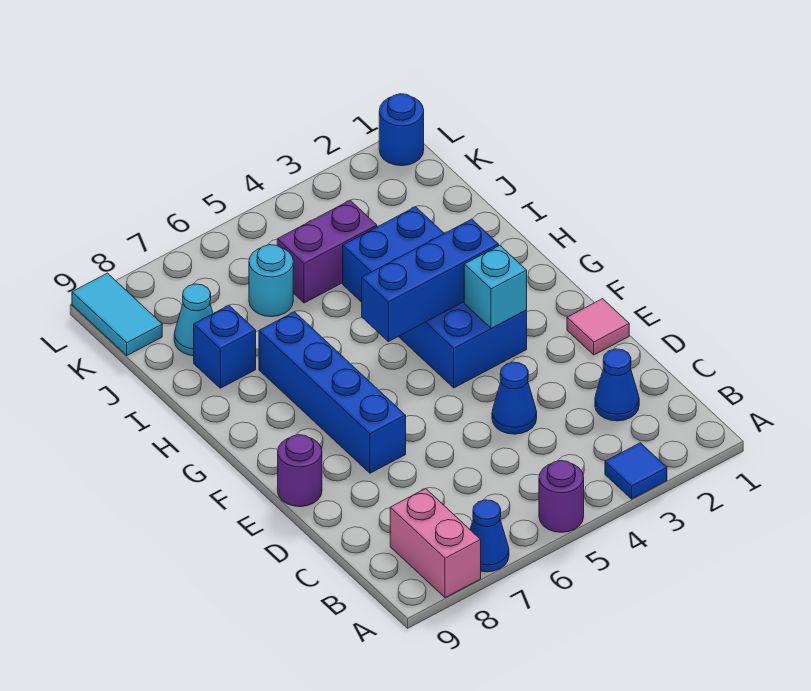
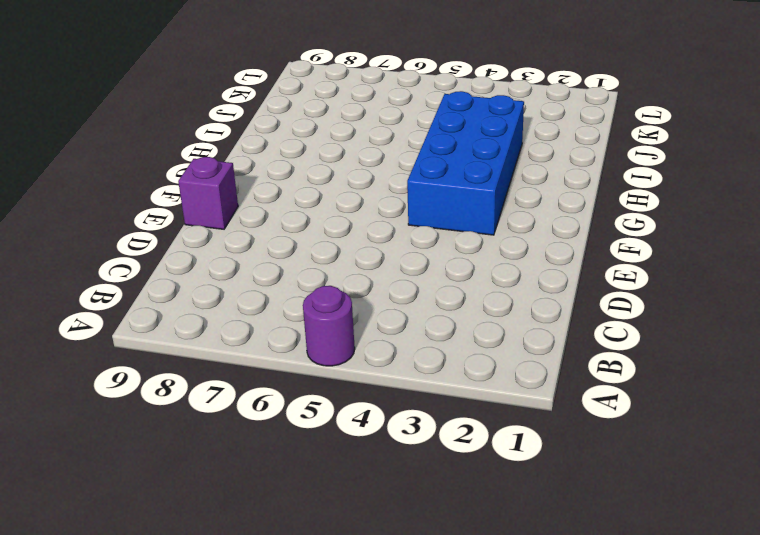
purple 1x1 brick [178,157,238,229] -> purple 1x1 round brick [278,435,322,507]
none -> blue 1x1 tile [605,443,667,499]
none -> blue 1x1 cone [470,500,509,572]
none -> pink 1x2 brick [390,489,481,598]

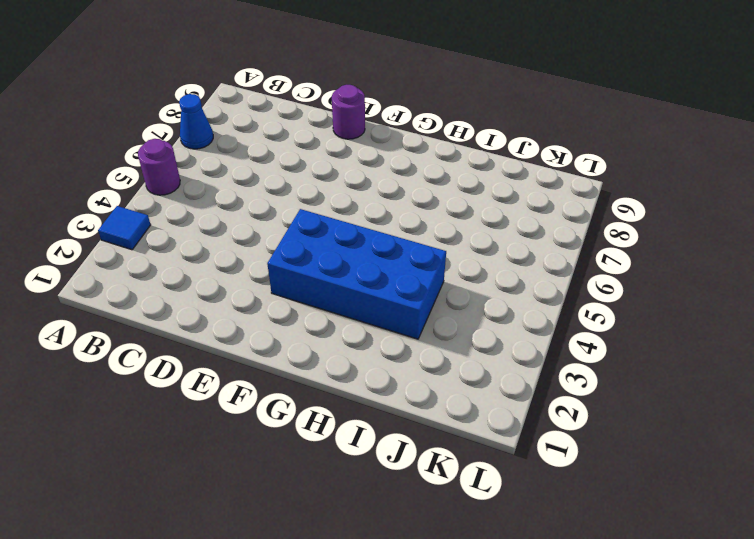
none -> pink 1x2 brick [390,489,481,598]
none -> blue 1x1 cone [595,349,639,421]
none -> blue 1x1 cone [492,362,537,434]

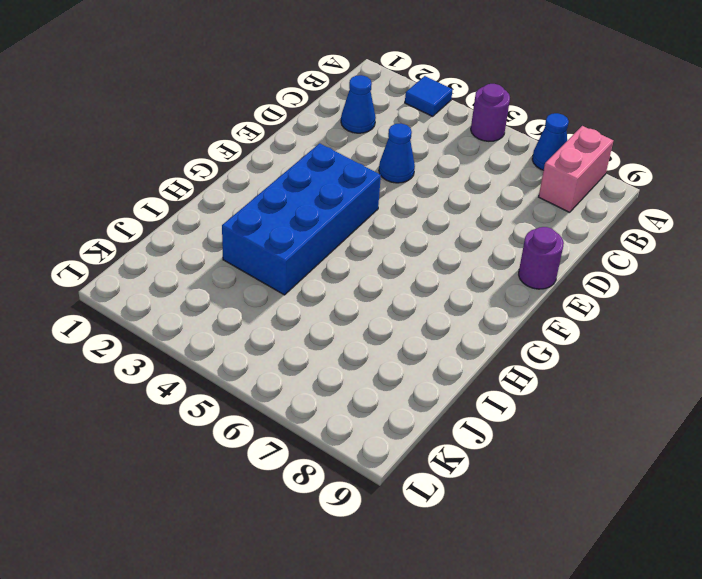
none -> pink 1x1 tile [567,299,629,355]
none -> blue 1x4 brick [259,312,406,473]
none -> blue 1x1 brick [194,305,256,388]

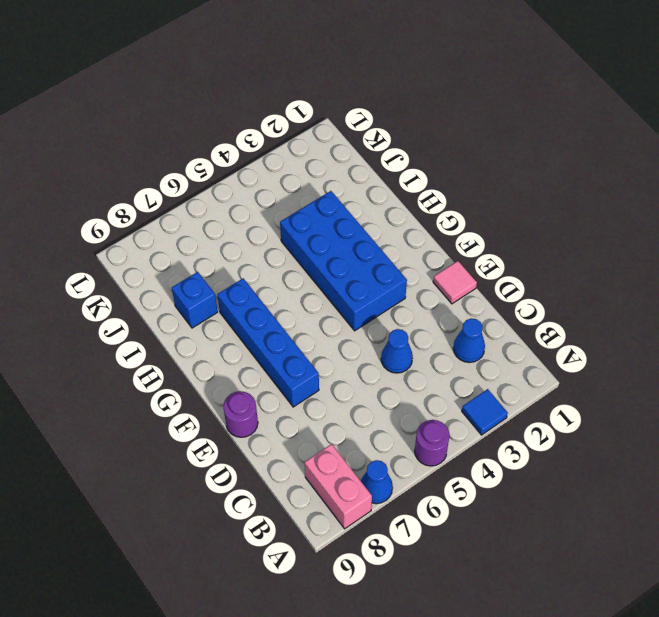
none -> purple 1x2 brick [277,200,377,303]
none -> cyan 1x1 round brick [249,245,293,317]
none -> cyan 1x1 cone [174,284,213,356]

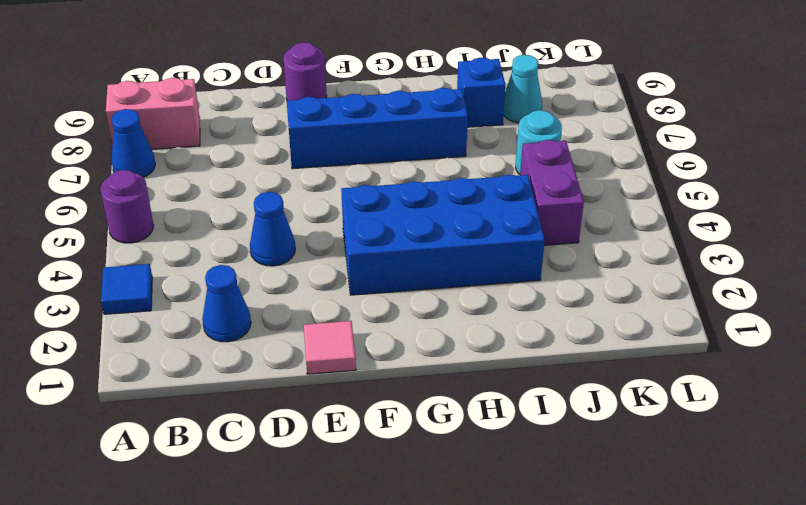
none -> cyan 1x2 tile [72,273,162,355]
none -> blue 1x1 round brick [379,94,424,166]
none -> cyan 1x1 brick [464,245,527,328]

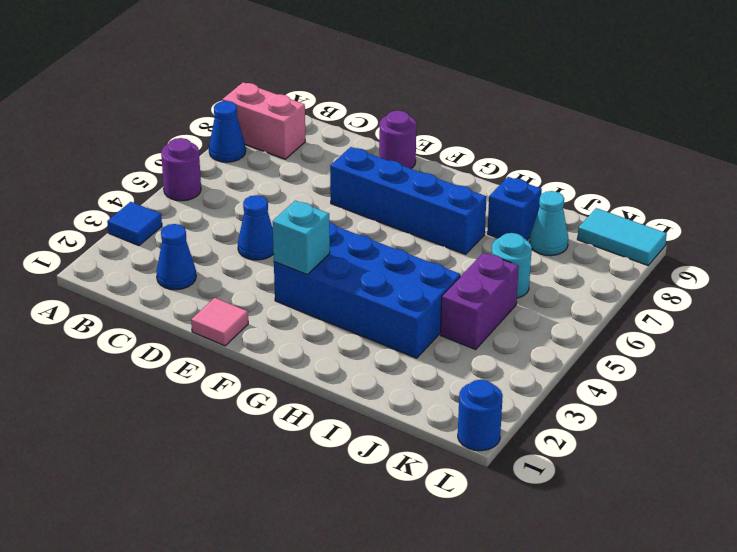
none -> blue 1x3 brick [362,219,499,342]

